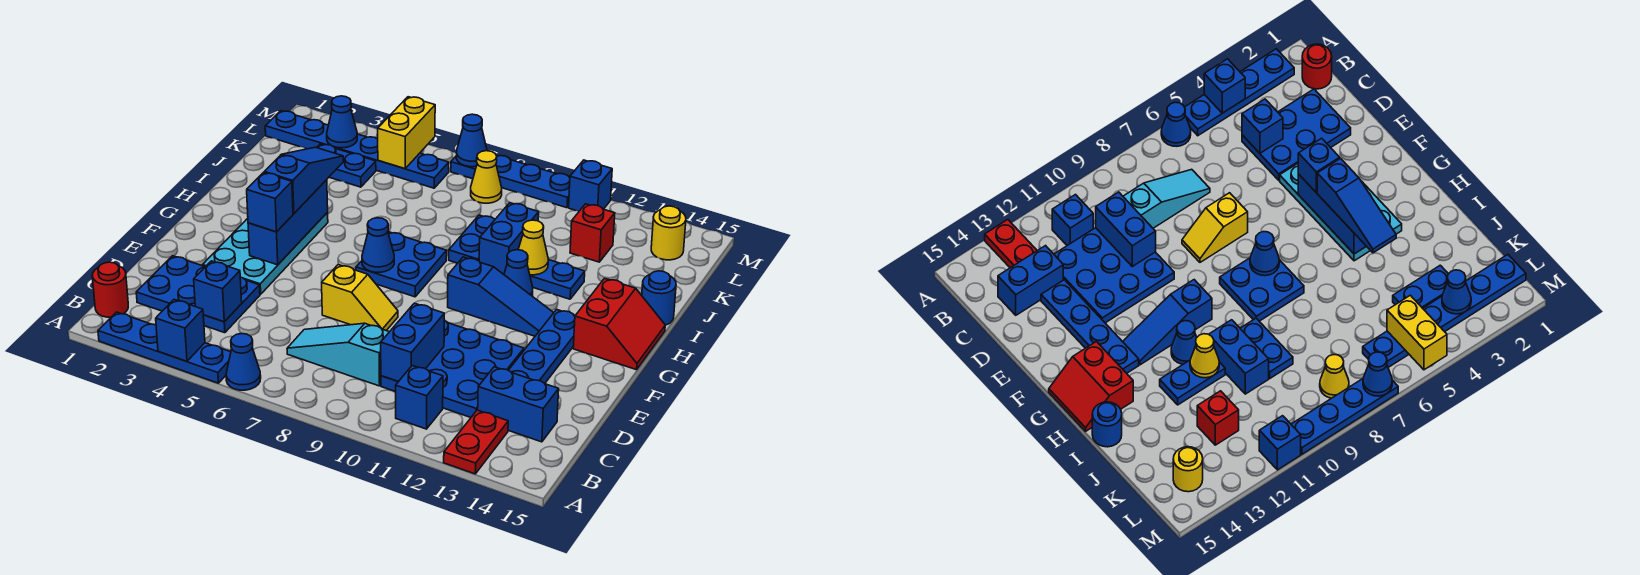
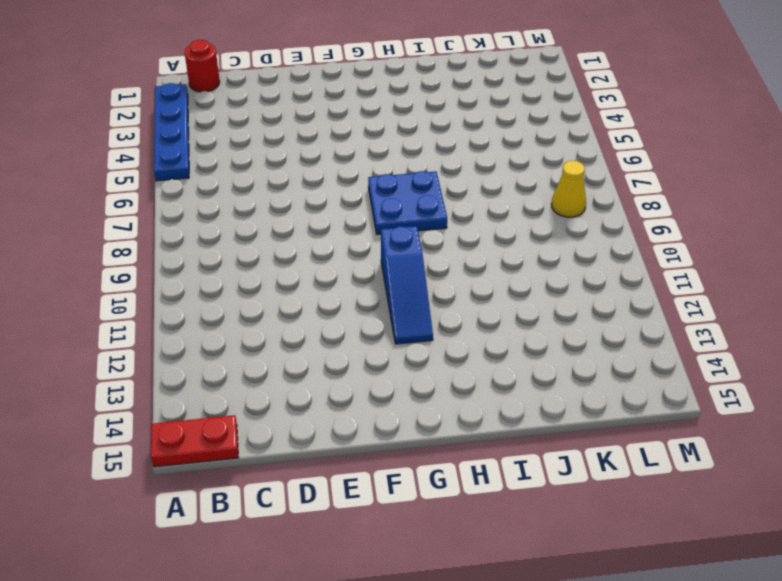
red 1x2 plate [151,415,239,467] -> red 1x2 plate moved to [444,410,508,474]
none -> blue 1x1 cone [226,333,261,390]
none -> blue 1x1 brick [396,366,443,429]
none -> blue 2x3 plate [136,256,260,333]
none -> cyan 1x3 slope [287,323,389,386]

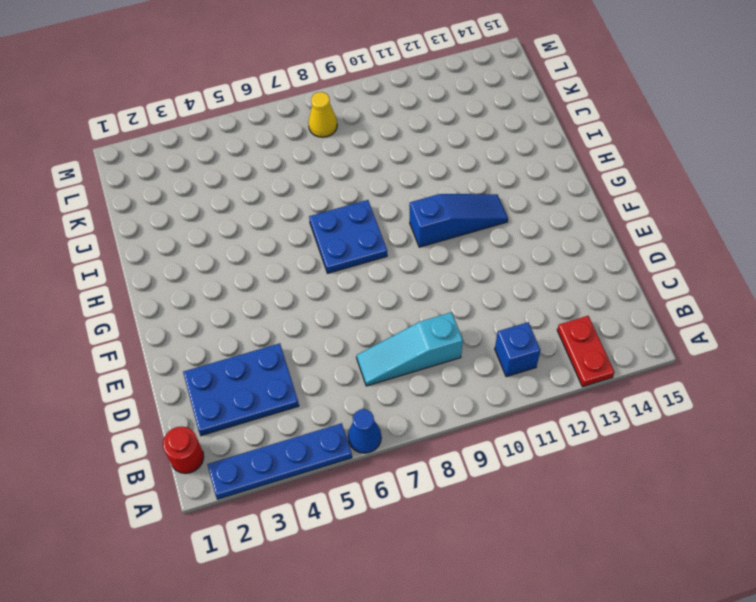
none -> blue 3x3 plate [381,321,524,417]
none -> blue 1x2 brick [478,367,559,442]
none -> blue 1x4 plate [508,309,575,383]
none -> cyan 2x4 plate [203,213,328,294]

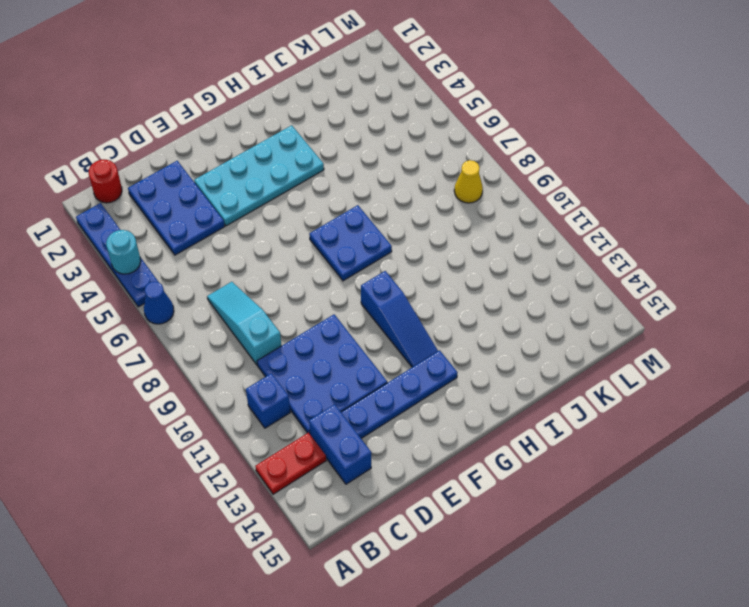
cyan 1x1 round brick [106,230,141,274] -> blue 1x1 brick [156,300,205,361]
none -> yellow 1x2 slope [322,265,398,330]
none -> red 2x2 slope [573,278,665,370]
none -> blue 1x1 cone [504,250,533,296]
none -> blue 1x2 plate [449,215,495,263]

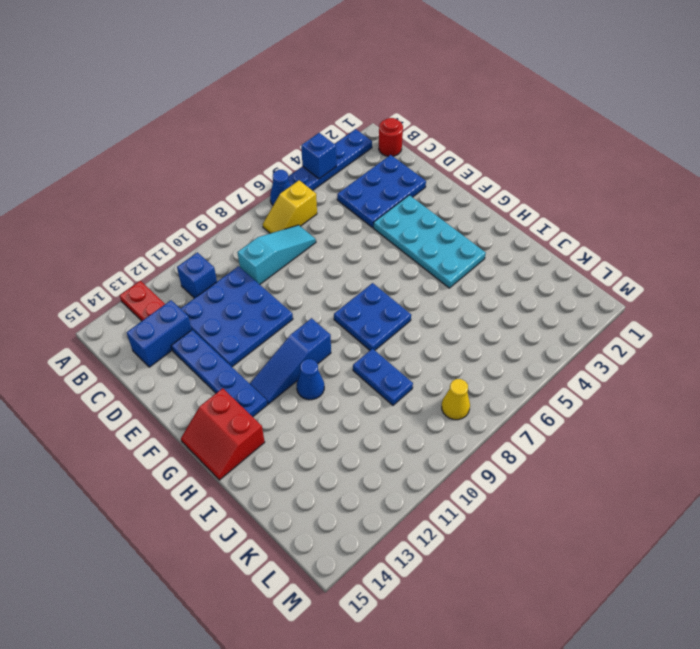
yellow 1x2 slope [263,180,317,233] -> yellow 1x2 slope moved to [322,265,398,330]
none -> blue 1x2 brick [479,203,539,274]
none -> blue 1x2 plate [530,260,585,299]
none -> blue 1x1 round brick [642,271,676,325]
none -> blue 1x2 plate [317,144,376,187]

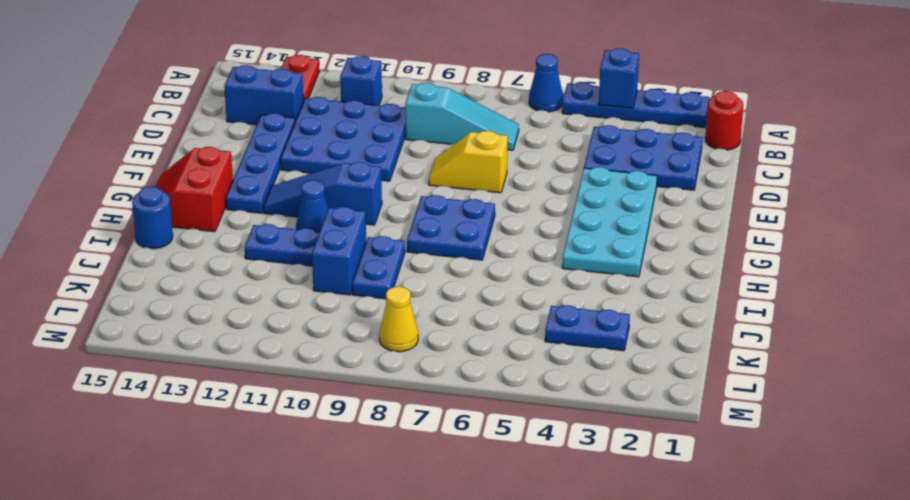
none -> red 1x1 brick [570,204,615,262]
none -> blue 1x6 plate [265,111,449,188]
none -> yellow 1x1 round brick [651,206,686,260]
none -> blue 1x4 plate [451,156,570,208]

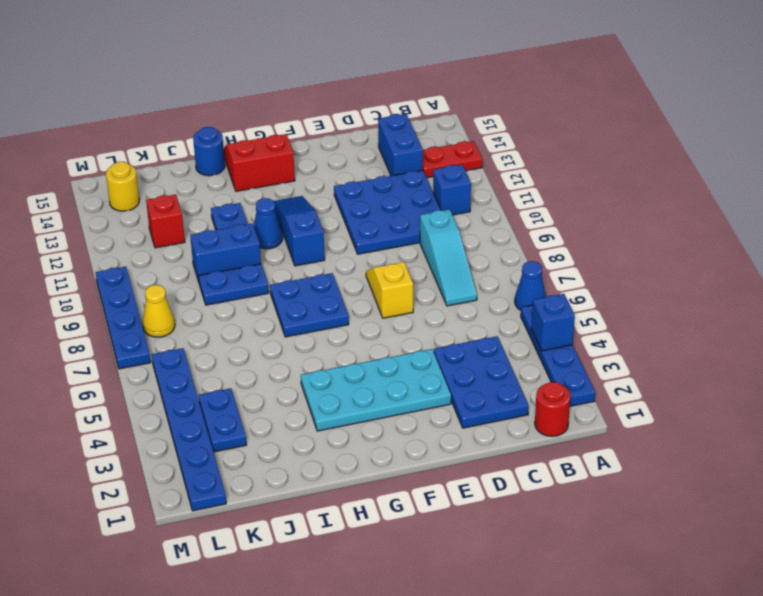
none -> blue 1x4 plate [508,309,575,383]
none -> blue 1x1 brick [569,160,612,211]
none -> blue 1x1 brick [194,261,242,322]
none -> blue 1x2 brick [381,303,444,382]

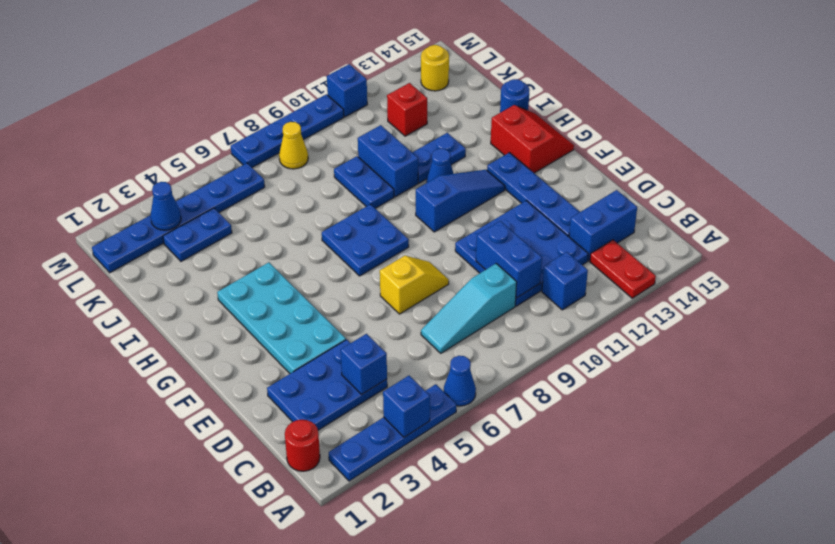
none -> blue 1x3 brick [248,180,328,265]
none -> blue 1x1 cone [362,218,394,272]
none -> yellow 1x1 cone [518,220,548,275]
none -> yellow 1x2 brick [378,97,435,169]

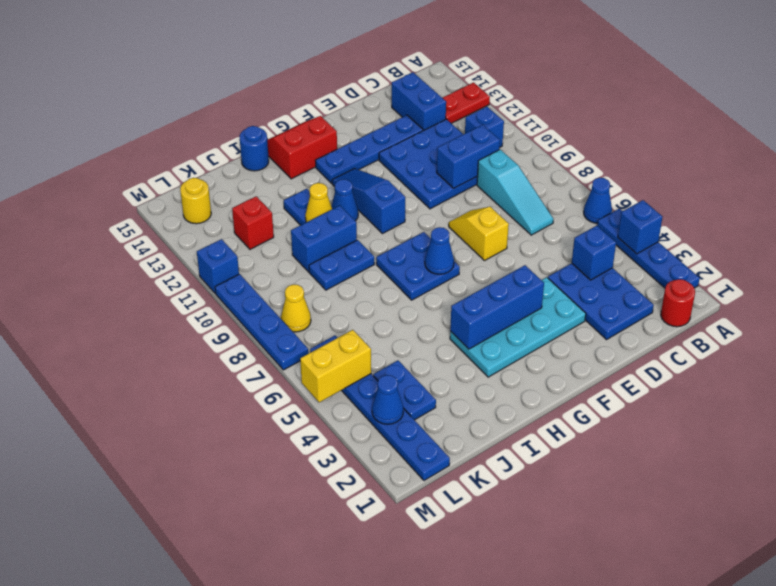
none -> blue 1x1 cone [456,114,487,167]
none -> blue 1x1 brick [247,173,293,232]
none -> blue 1x3 slope [264,147,343,214]

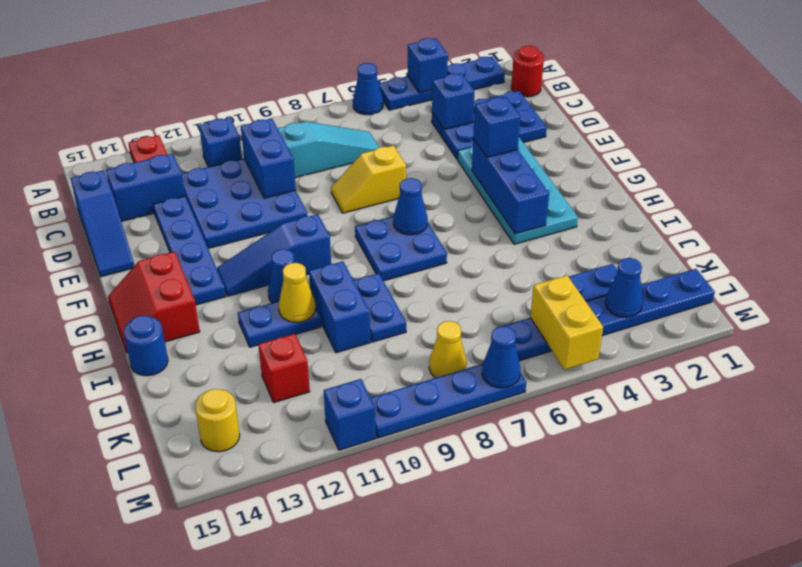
blue 1x3 slope [71,170,134,277] -> blue 1x3 slope moved to [264,147,343,214]

